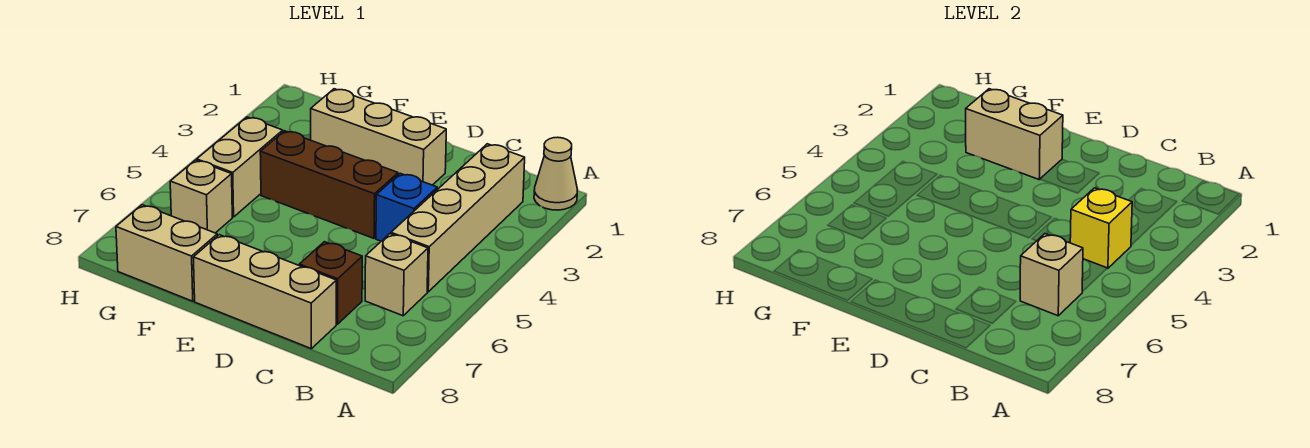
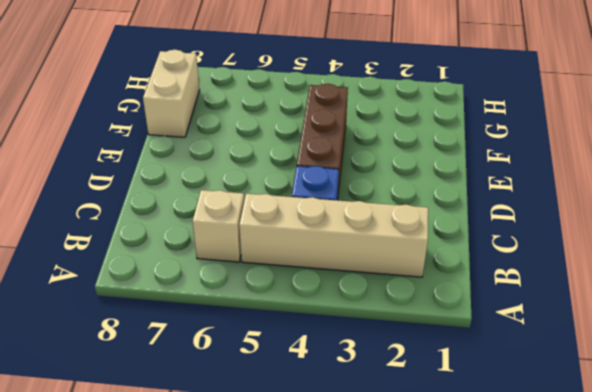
none -> tan 1x1 cone [534,137,578,210]
none -> brown 1x1 brick [299,242,362,324]
none -> tan 1x3 brick [193,235,336,349]

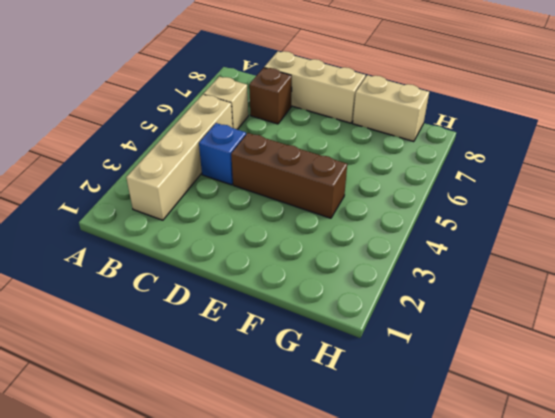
none -> tan 1x1 cone [534,137,578,210]
none -> tan 1x3 brick [311,89,446,185]
none -> tan 1x2 brick [197,117,283,217]

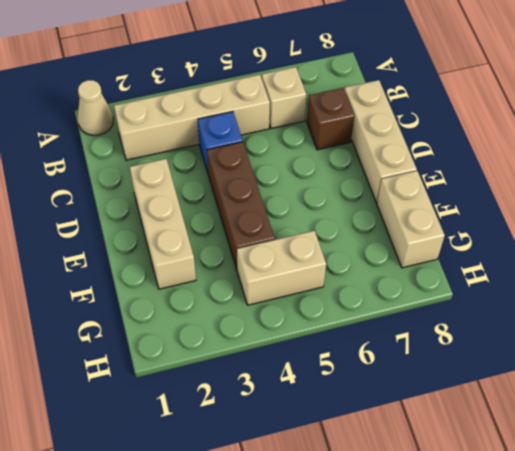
none -> tan 1x1 brick [170,160,232,233]
none -> yellow 1x1 brick [1070,188,1132,268]
none -> tan 1x1 brick [1020,234,1083,316]

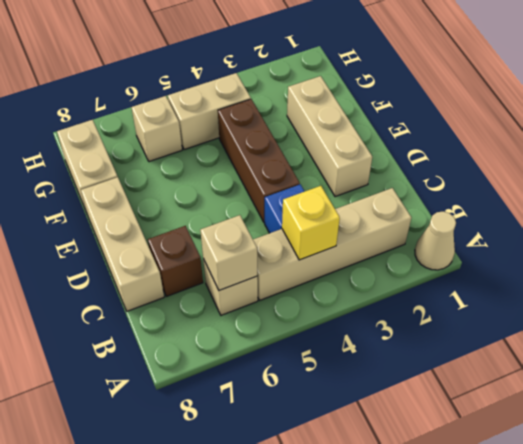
none -> tan 1x2 brick [966,89,1063,179]

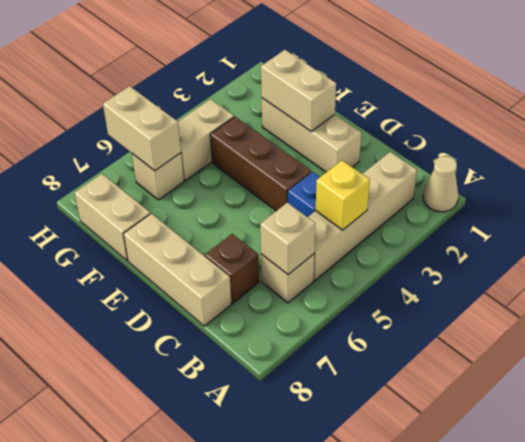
tan 1x2 brick [103,86,181,171] -> none

